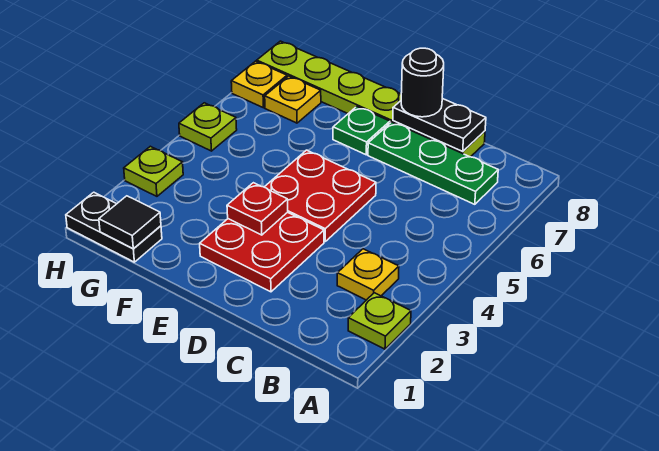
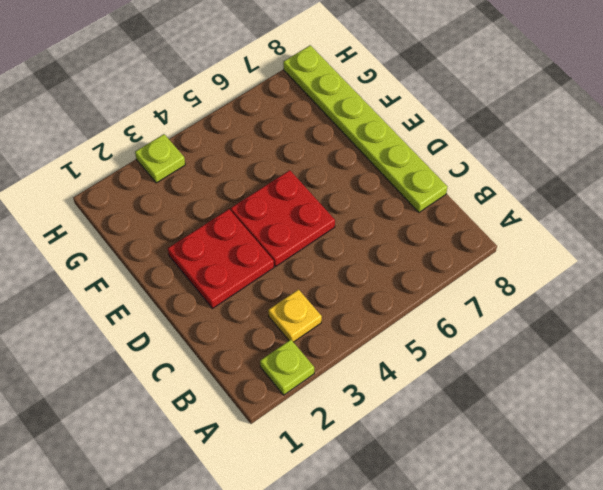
none -> green 1x3 plate [368,122,498,204]
none -> green 1x1 plate [333,107,390,155]
none -> black 1x2 plate [66,192,162,262]

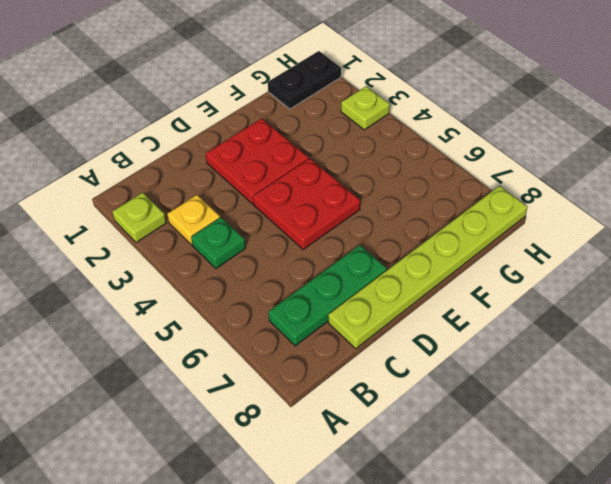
green 1x1 plate [191,217,246,268] -> green 1x1 plate moved to [333,107,390,155]
none -> yellow 1x1 plate [265,76,321,123]
none -> lime 1x1 plate [179,103,237,151]
none -> yellow 1x1 plate [231,61,287,108]

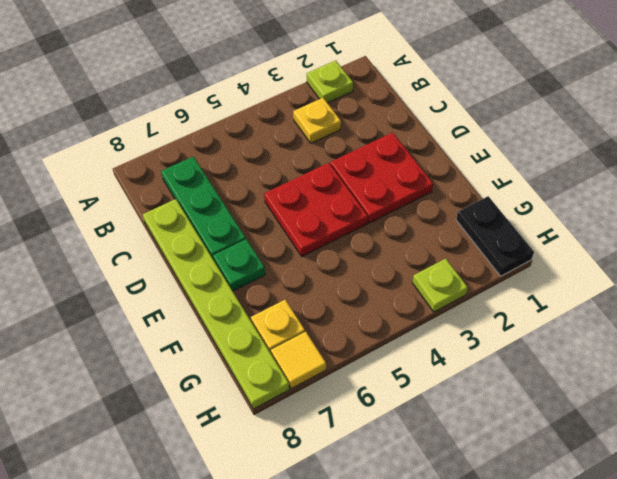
yellow 1x1 tile [271,332,326,389] -> yellow 1x1 plate [231,61,287,108]
none -> lime 1x1 plate [179,103,237,151]
none -> black 1x2 plate [393,98,486,152]
none -> red 1x1 plate [227,183,288,235]

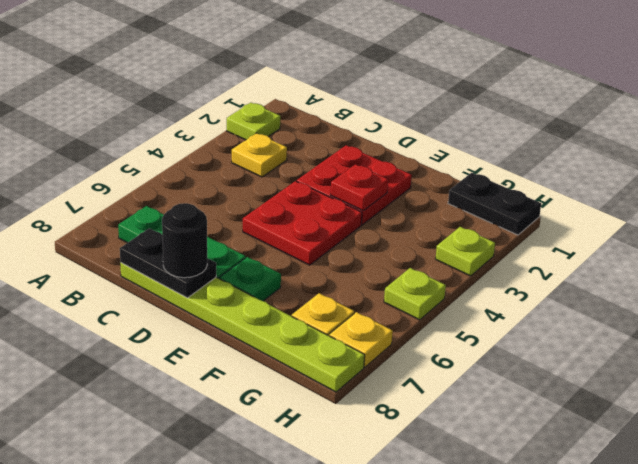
none -> black 1x1 tile [99,196,161,249]

